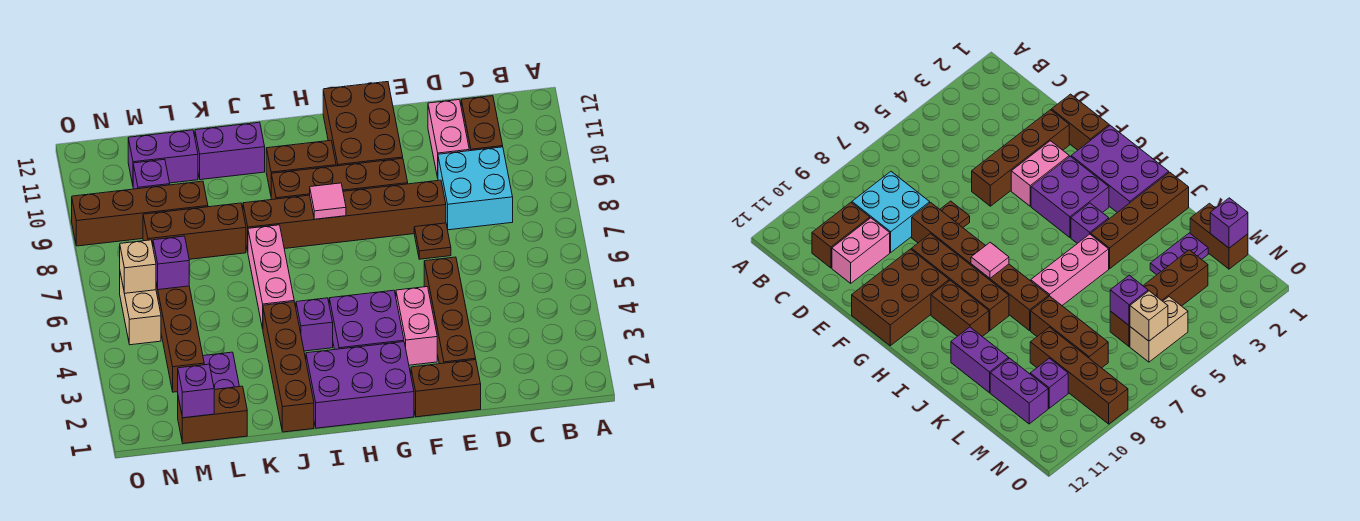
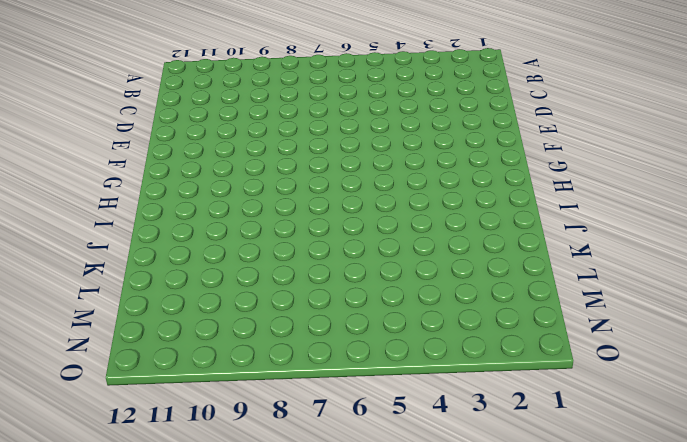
none -> cyan 2x2 brick [438,147,513,230]
none -> brown 1x2 brick [461,96,503,151]
none -> pink 1x2 brick [428,100,469,178]

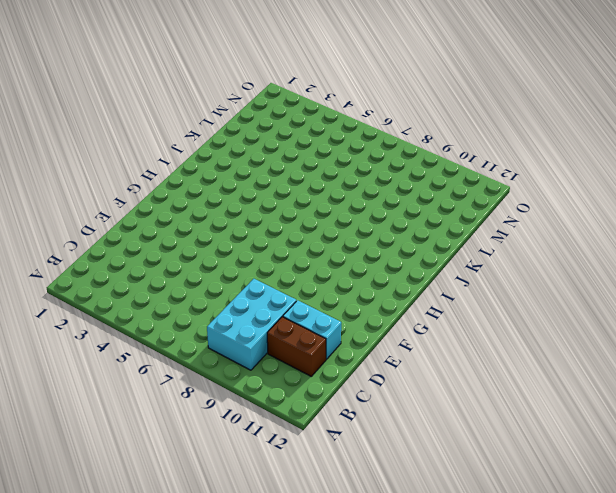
cyan 2x3 brick [207,279,296,370] -> cyan 2x2 brick [438,147,513,230]
cyan 1x2 brick [283,300,341,359] -> pink 1x2 brick [428,100,469,178]
none -> brown 1x2 brick [411,360,481,417]
none -> brown 1x4 brick [424,257,476,364]
none -> brown 1x1 plate [414,223,451,259]

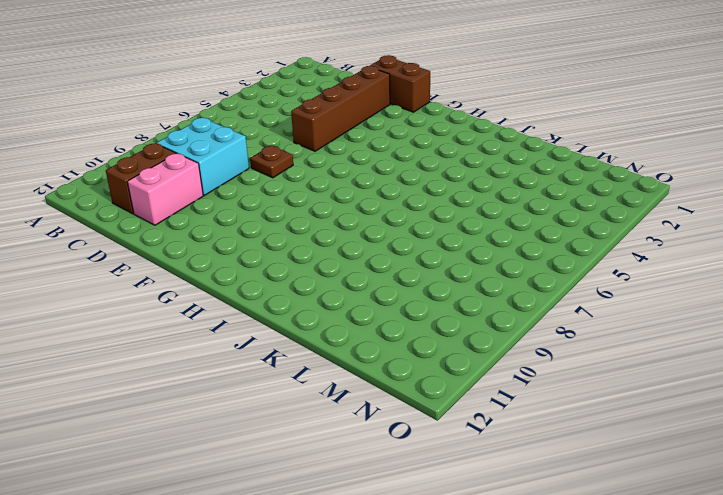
none -> brown 1x6 brick [243,180,446,251]
none -> pink 1x2 brick [396,287,437,365]
none -> brown 1x4 brick [271,158,408,199]

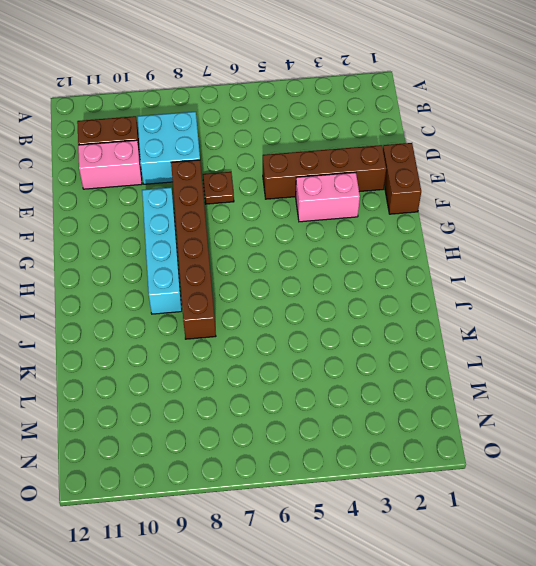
cyan 1x4 brick [142,188,182,314] -> brown 1x4 brick [271,158,408,199]
none -> brown 2x3 brick [323,82,403,166]
none -> purple 2x3 brick [306,342,414,428]
none -> purple 2x2 brick [329,290,404,350]

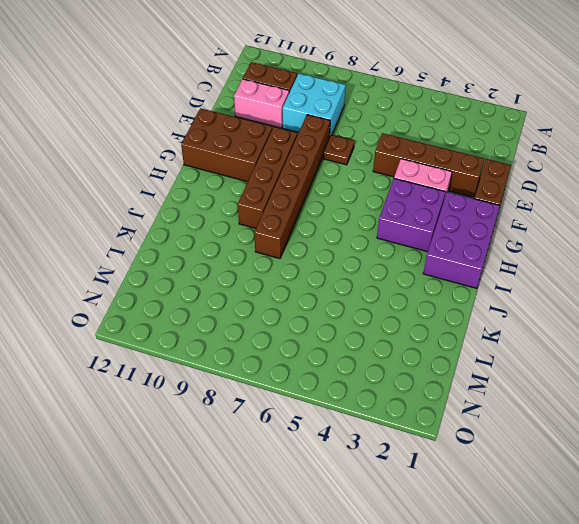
none -> brown 1x2 brick [266,140,336,194]
none -> purple 1x1 brick [296,298,333,351]
none -> brown 1x4 brick [263,302,314,432]

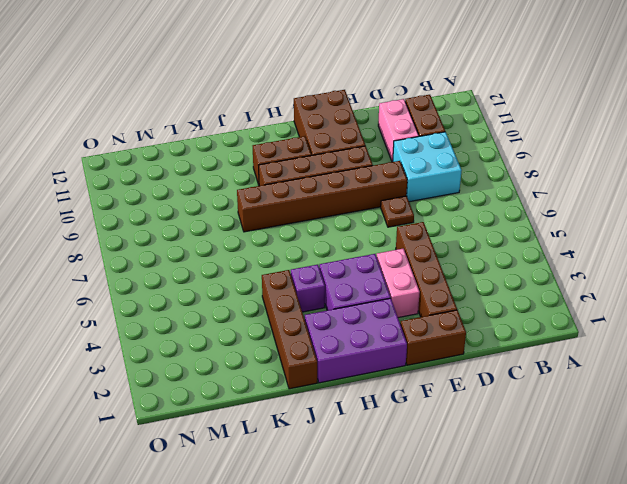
none -> pink 1x3 brick [248,225,294,329]
none -> purple 1x2 brick [195,122,265,180]
none -> brown 1x3 brick [143,203,246,259]

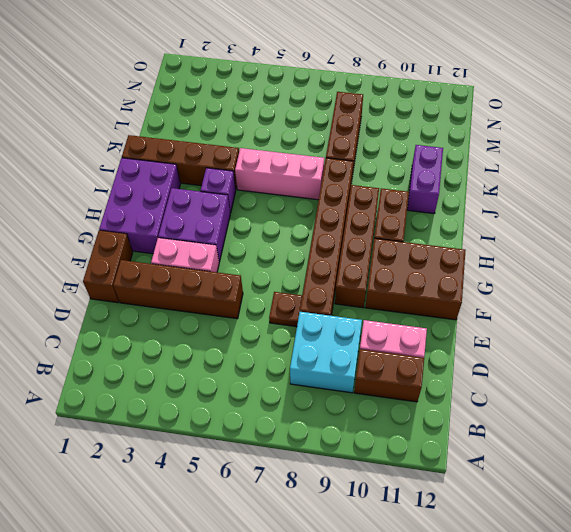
none -> brown 1x2 brick [178,386,247,443]
none -> purple 1x2 plate [203,352,240,389]
none -> brown 1x4 brick [72,181,208,246]

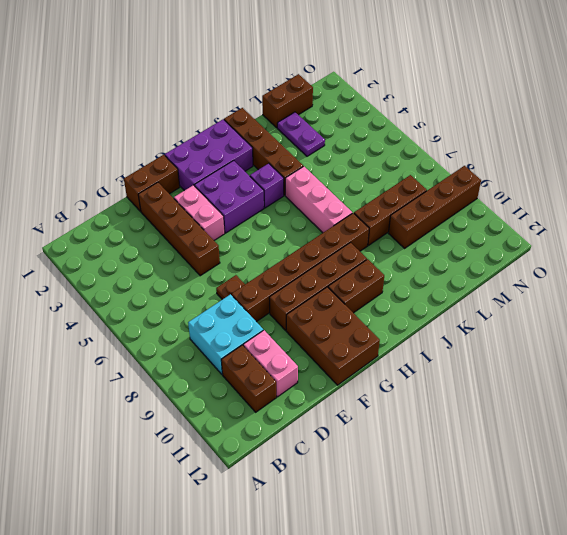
none -> purple 1x2 brick [195,122,265,180]
none -> purple 1x2 brick [128,130,198,185]
none -> brown 1x4 brick [156,283,204,392]

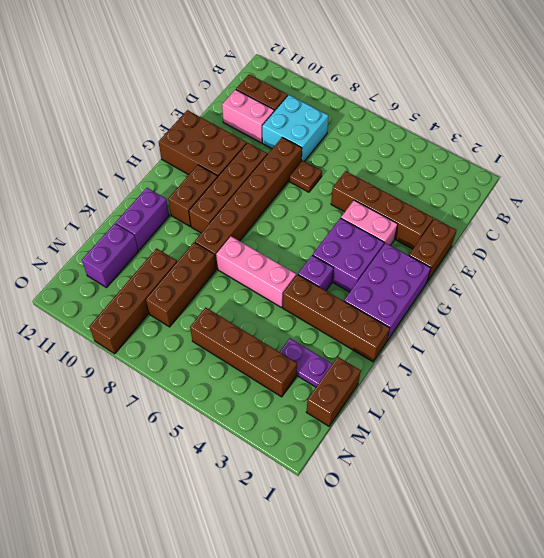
none -> purple 1x1 brick [133,159,170,189]
none -> tan 1x2 brick [120,273,161,345]
none -> pink 1x1 tile [310,183,346,219]

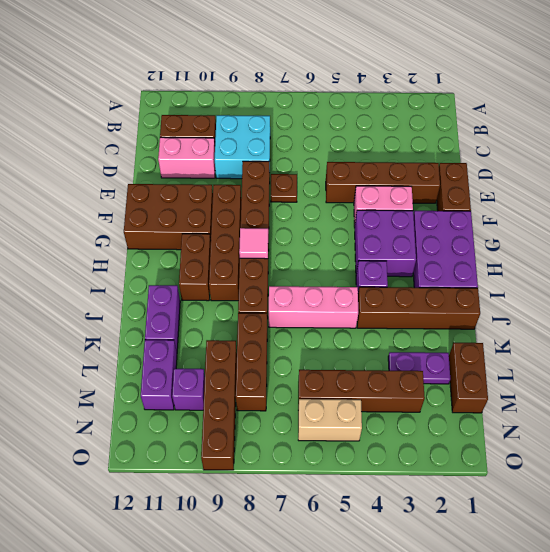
none -> purple 1x1 brick [178,364,214,418]
none -> purple 1x1 brick [153,236,189,290]
none -> tan 1x1 brick [120,240,156,293]

